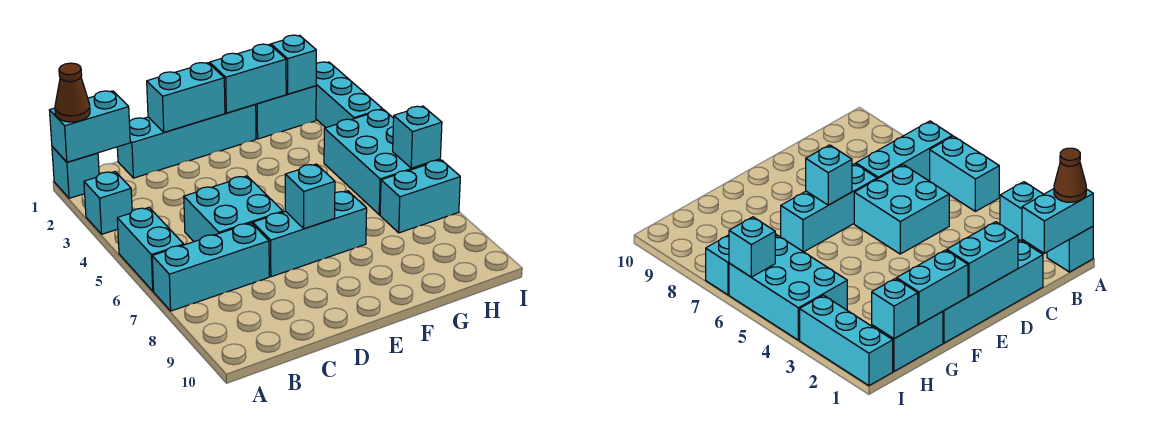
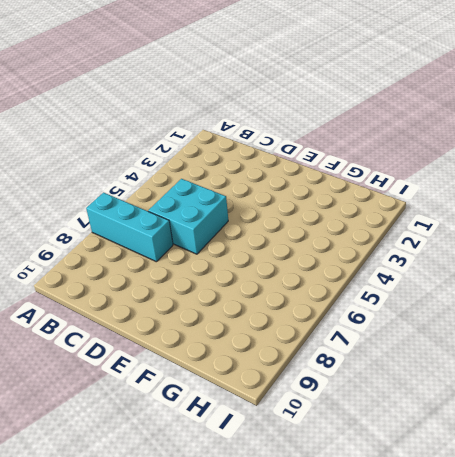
none -> cyan 1x1 brick [52,147,99,198]
none -> cyan 1x1 brick [84,172,132,234]
none -> cyan 1x2 brick [117,208,184,291]

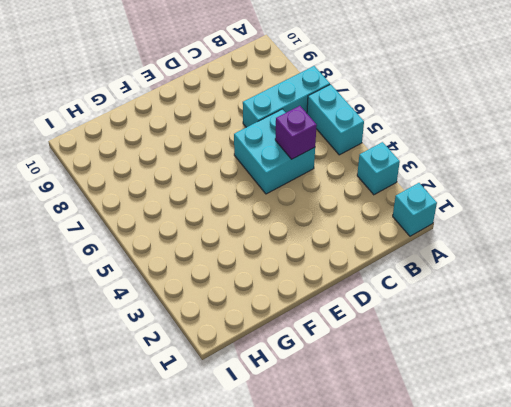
purple 1x1 brick [275,106,317,159] -> none
none -> cyan 1x4 brick [117,105,256,178]
none -> cyan 1x3 brick [253,191,367,277]
none -> cyan 1x2 brick [255,86,316,139]

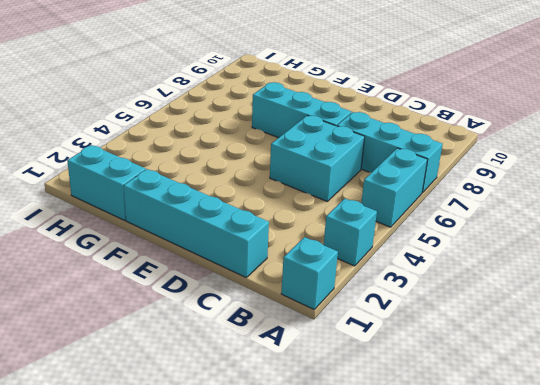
none -> cyan 2x3 brick [324,110,440,215]
none -> cyan 1x2 brick [380,160,460,233]
none -> cyan 1x3 brick [316,62,383,128]

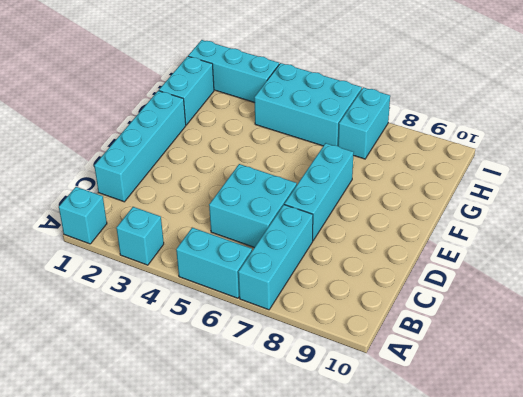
none -> cyan 1x2 brick [49,91,130,162]
none -> cyan 1x2 brick [147,63,225,132]
none -> cyan 1x1 brick [285,164,335,229]

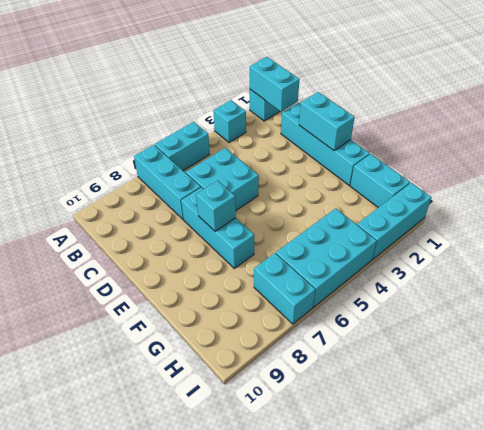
none -> cyan 1x2 brick [210,44,286,113]
none -> cyan 1x1 brick [271,35,316,94]
none -> cyan 1x1 brick [393,106,442,168]

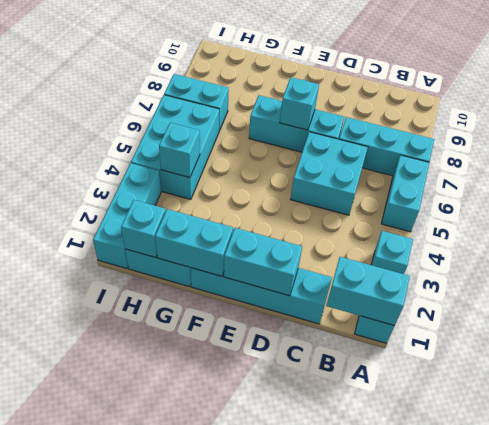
cyan 1x1 brick [159,123,200,178] -> cyan 1x1 brick moved to [393,106,442,168]
none -> brown 1x1 cone [55,63,90,122]

